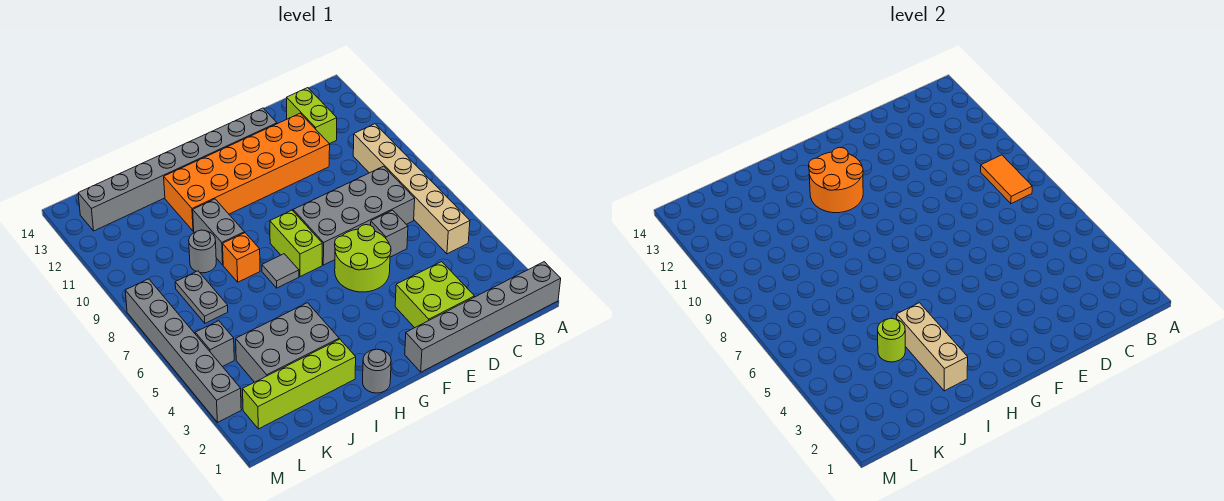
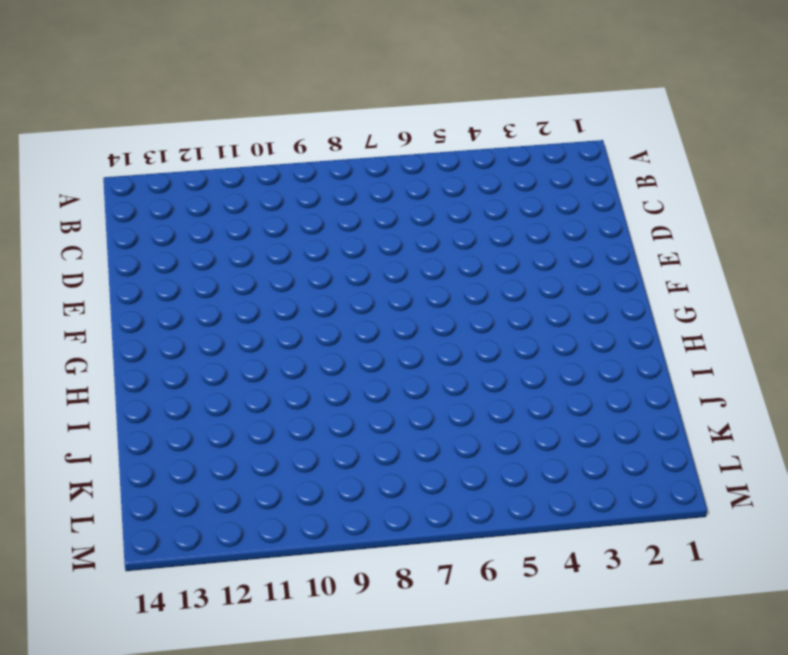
none -> grey 1x6 brick [405,262,561,372]
none -> tan 1x6 brick [353,124,470,254]
none -> grey 2x4 brick [293,166,415,265]

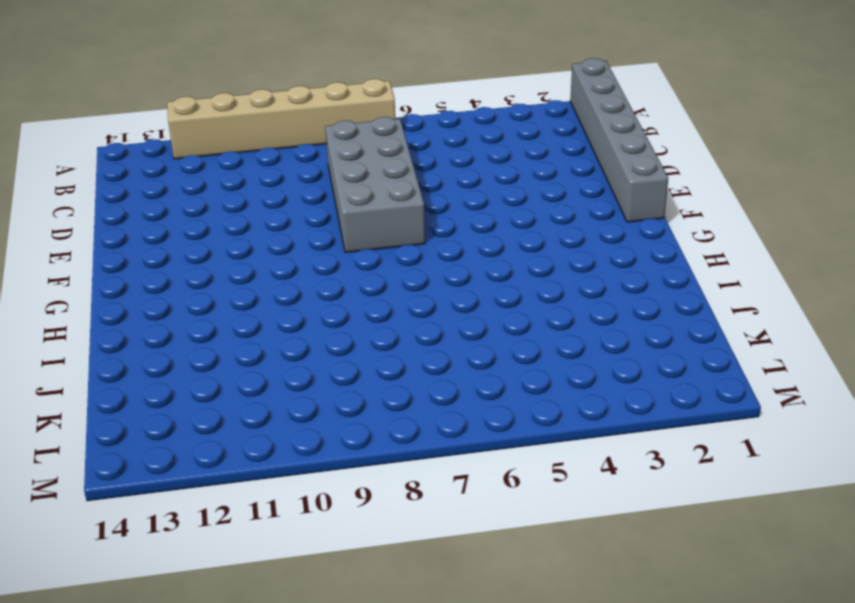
tan 1x6 brick [167,79,395,159] -> tan 1x6 brick moved to [353,124,470,254]
none -> lime 1x2 brick [287,88,337,144]
none -> lime 2x2 brick [395,262,474,328]
none -> grey 1x1 brick [371,210,408,257]

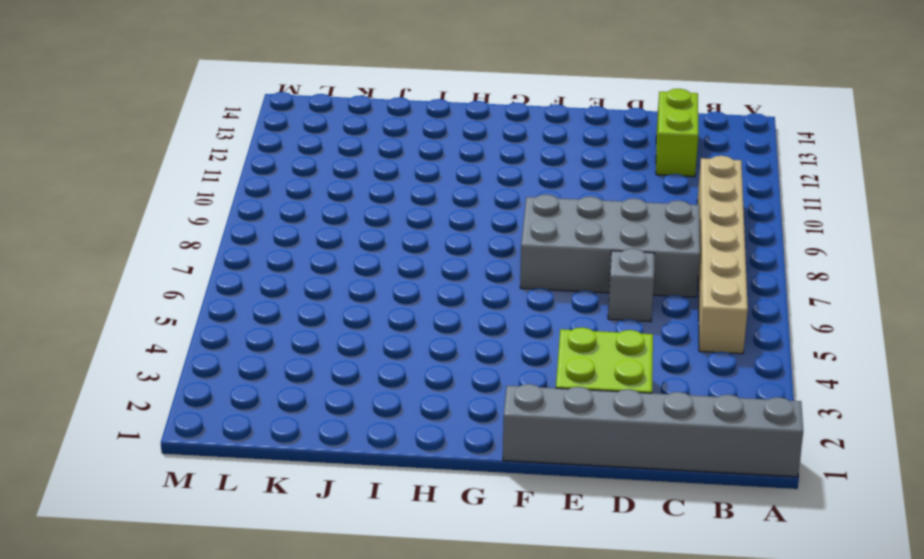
none -> orange 2x6 brick [164,113,330,231]
none -> lime 2x2 round brick [335,225,391,292]
none -> grey 1x8 brick [78,108,277,231]

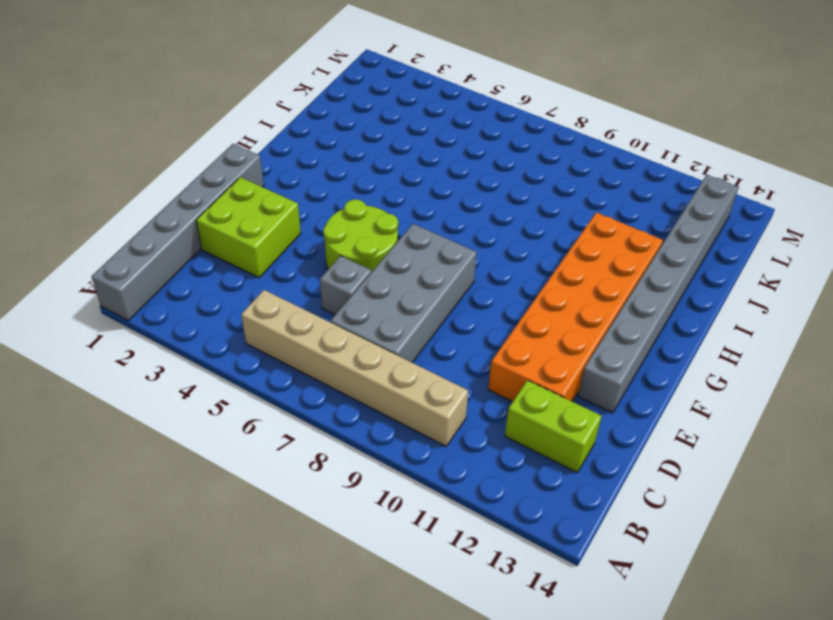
none -> lime 1x2 brick [270,210,322,277]
none -> grey 1x1 round brick [363,349,391,393]
none -> grey 1x1 tile [262,254,299,288]

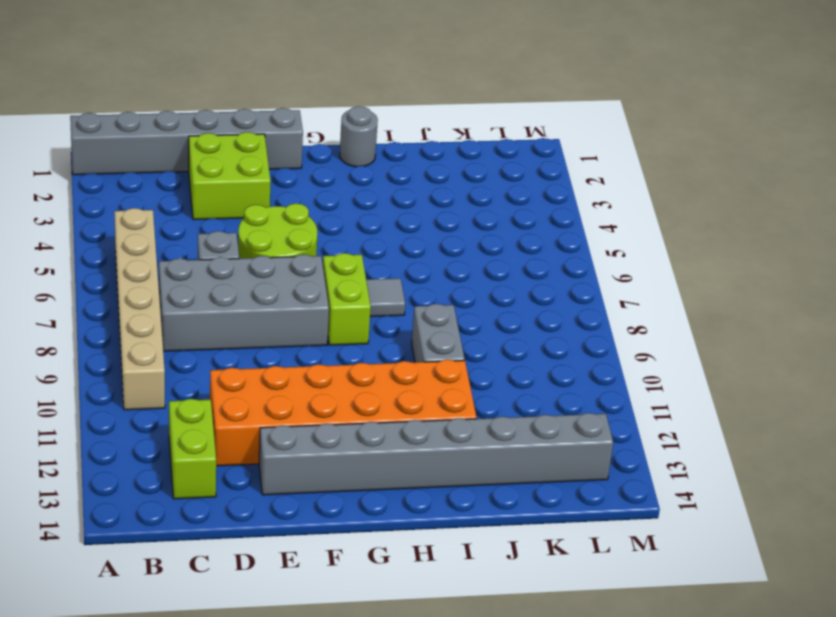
none -> lime 1x4 brick [243,339,356,429]
none -> grey 2x3 brick [236,303,339,382]
none -> orange 1x1 brick [223,233,260,282]

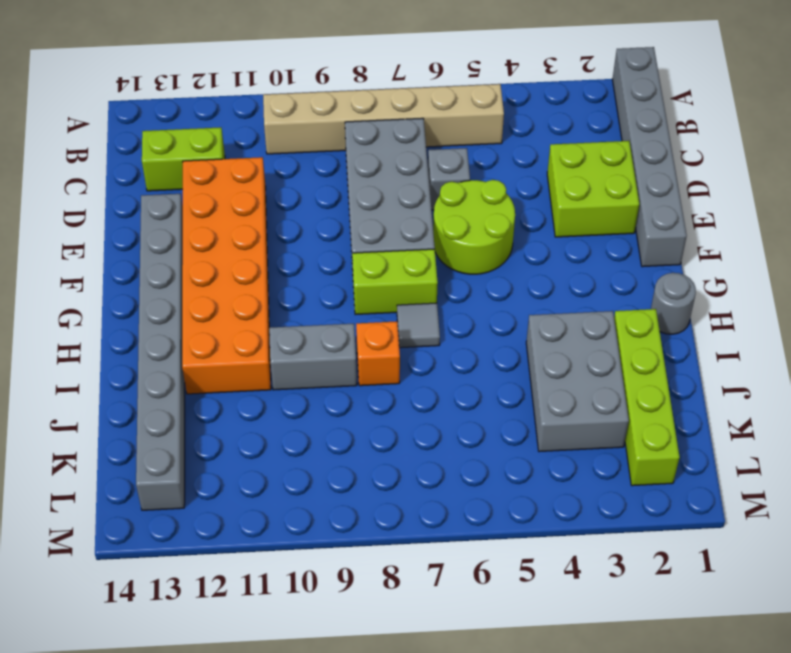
none -> grey 1x1 round brick [189,230,216,273]
none -> grey 1x2 plate [175,271,228,323]
none -> grey 1x1 brick [195,321,234,367]

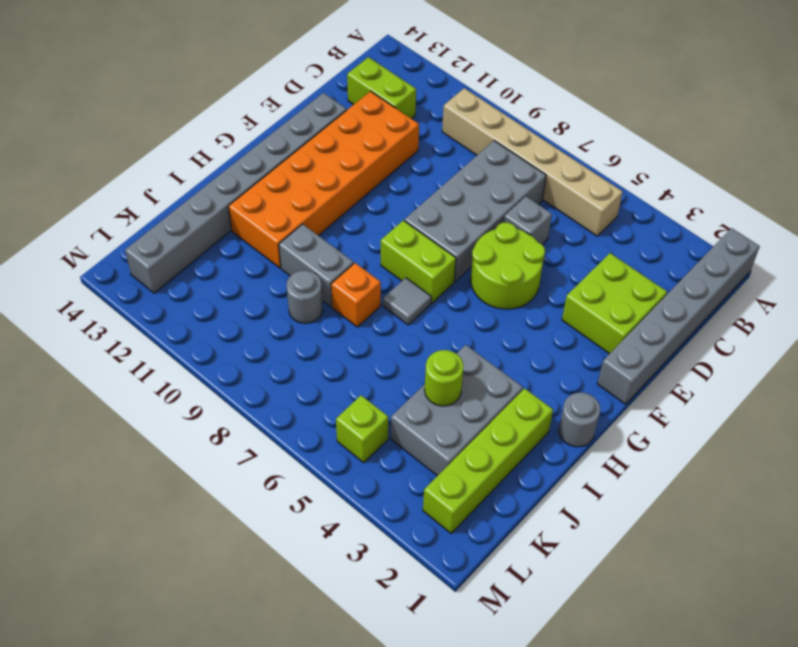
lime 1x1 brick [336,395,388,463] -> grey 1x1 brick [195,321,234,367]
none -> grey 1x2 plate [175,271,228,323]
none -> grey 1x6 brick [125,279,241,422]
none -> orange 1x2 tile [981,155,1032,204]

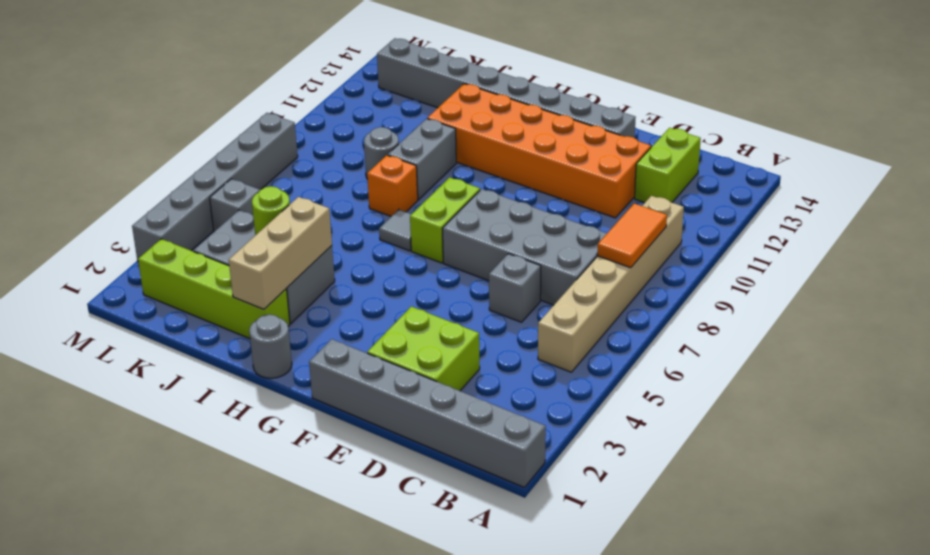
none -> lime 2x2 round brick [335,225,391,292]
none -> grey 1x2 plate [175,271,228,323]
none -> orange 2x2 round brick [809,147,863,213]

